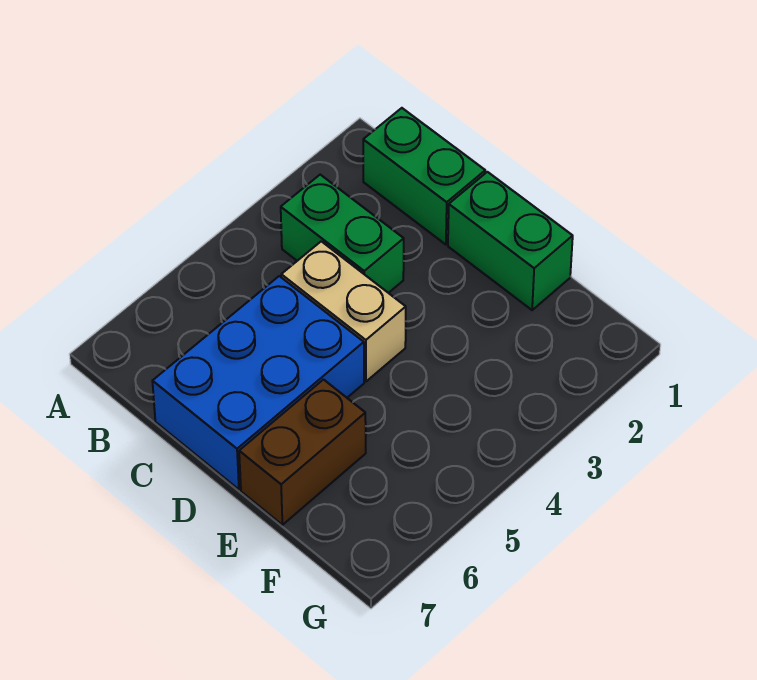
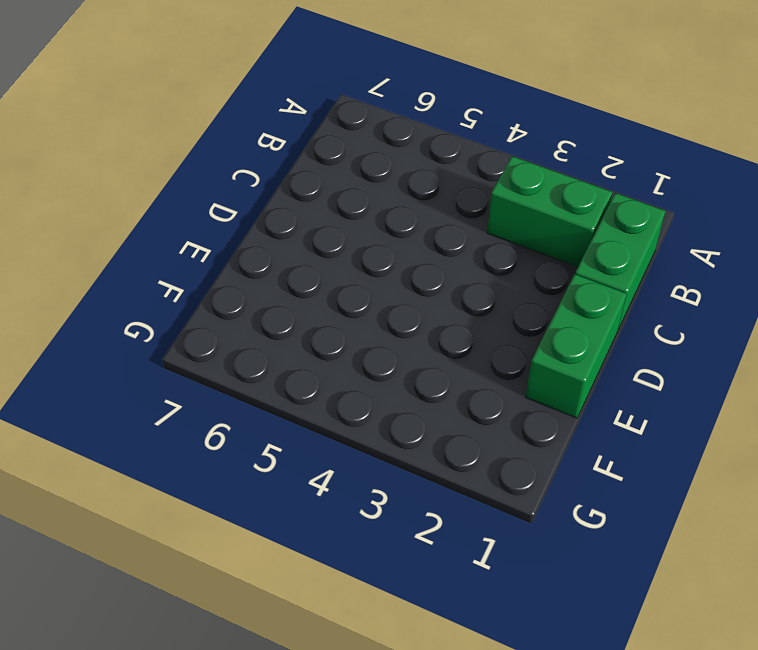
green 1x2 brick [487,156,612,267] -> green 1x2 brick turned to [281,175,404,293]
none -> tan 1x2 brick [281,241,406,381]
none -> blue 2x3 brick [152,276,364,489]

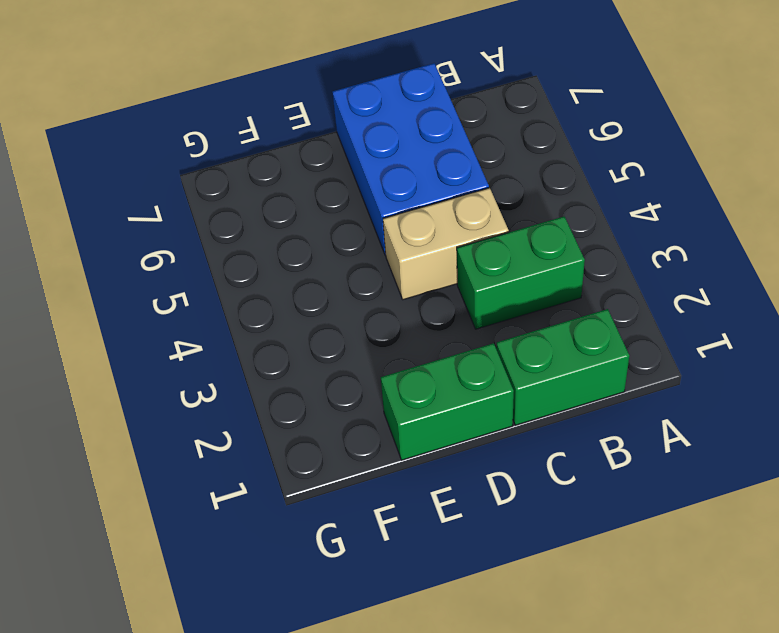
none -> brown 1x2 brick [239,380,366,525]

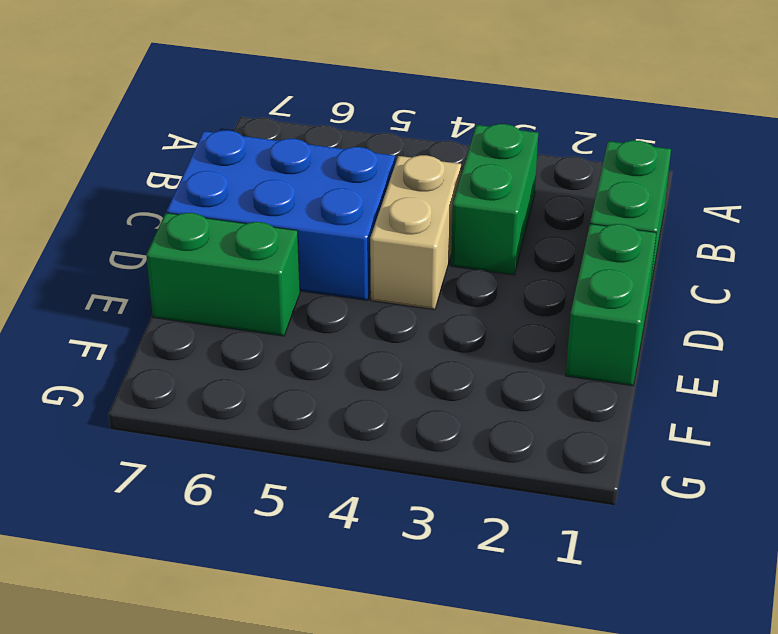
green 1x2 brick [146,213,300,336] -> brown 1x2 brick [239,380,366,525]

